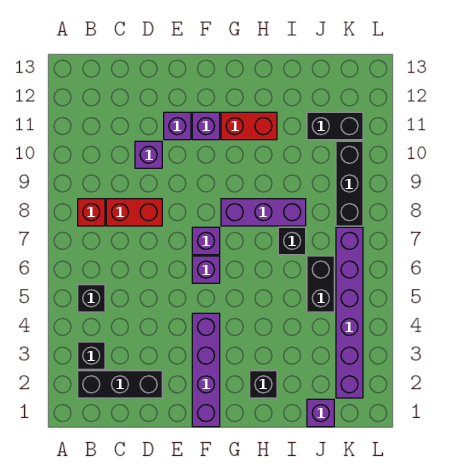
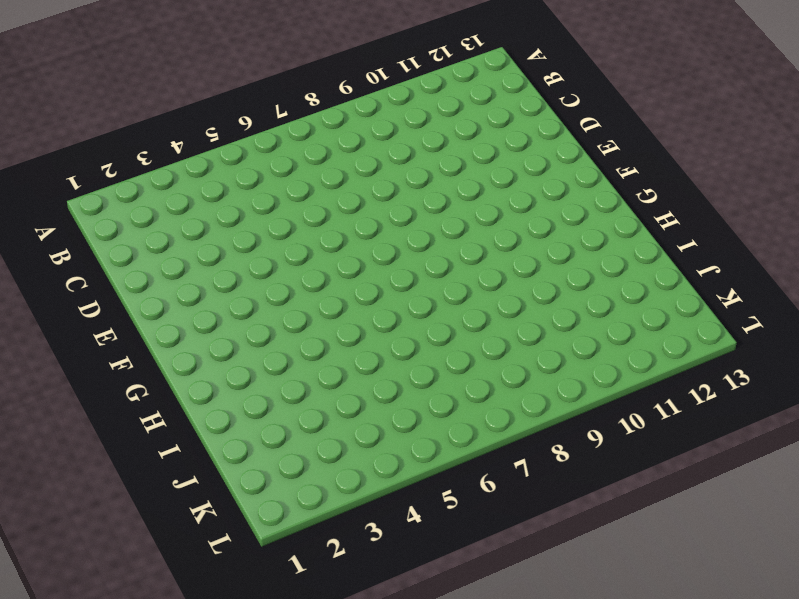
none -> black 1x3 brick [78,371,162,398]
none -> black 1x1 brick [78,342,105,369]
none -> black 1x1 brick [78,285,105,312]

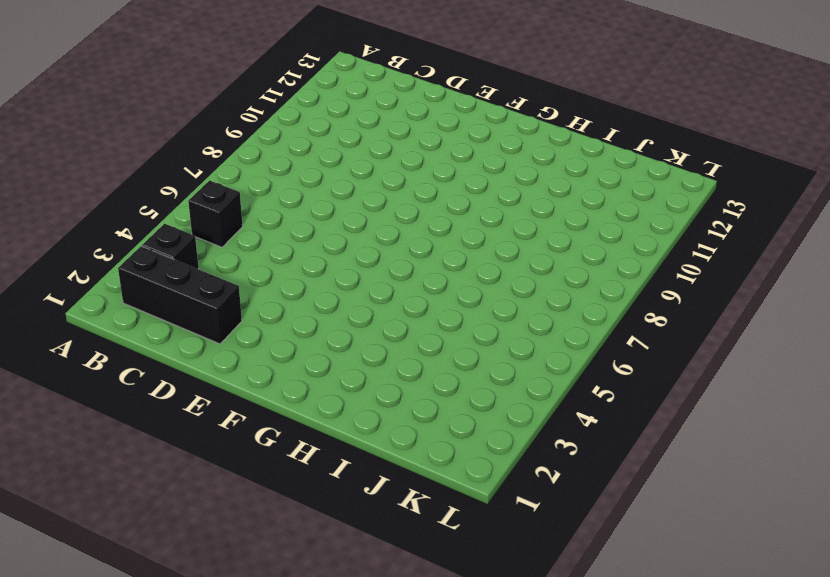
none -> red 1x1 brick [78,199,105,226]
none -> red 1x2 brick [106,199,162,226]
none -> purple 1x1 brick [135,141,162,168]

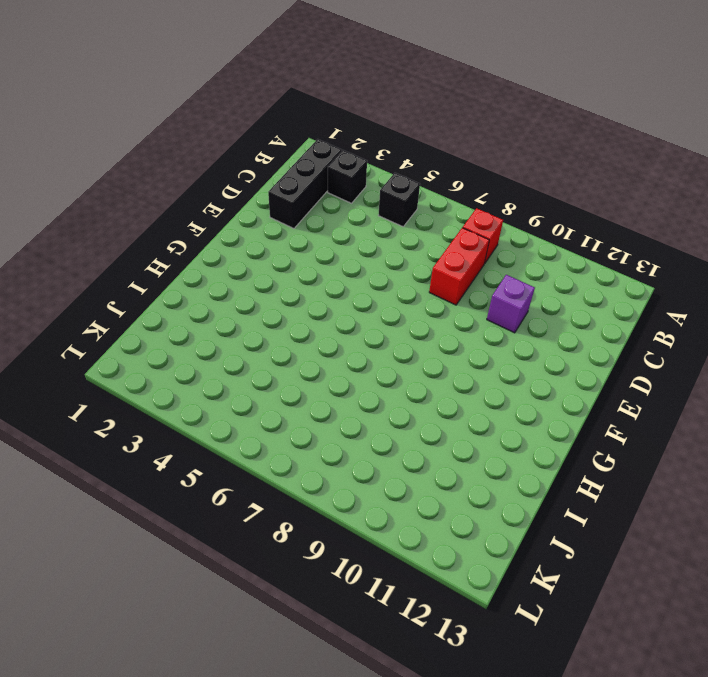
none -> purple 1x1 brick [164,112,191,140]
none -> purple 1x4 brick [192,313,220,427]
none -> purple 1x1 brick [192,256,220,283]

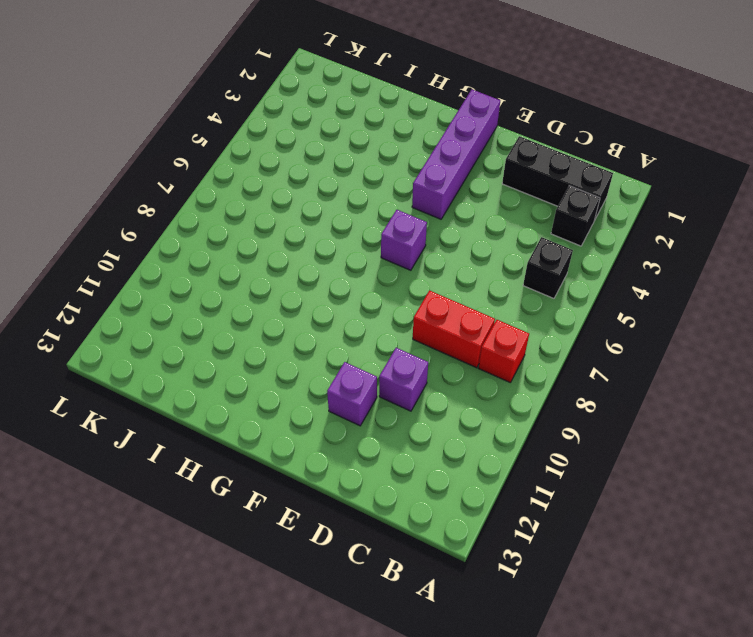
none -> purple 1x1 brick [192,227,220,255]
none -> purple 1x1 brick [192,112,220,140]
none -> purple 1x3 brick [221,199,306,226]

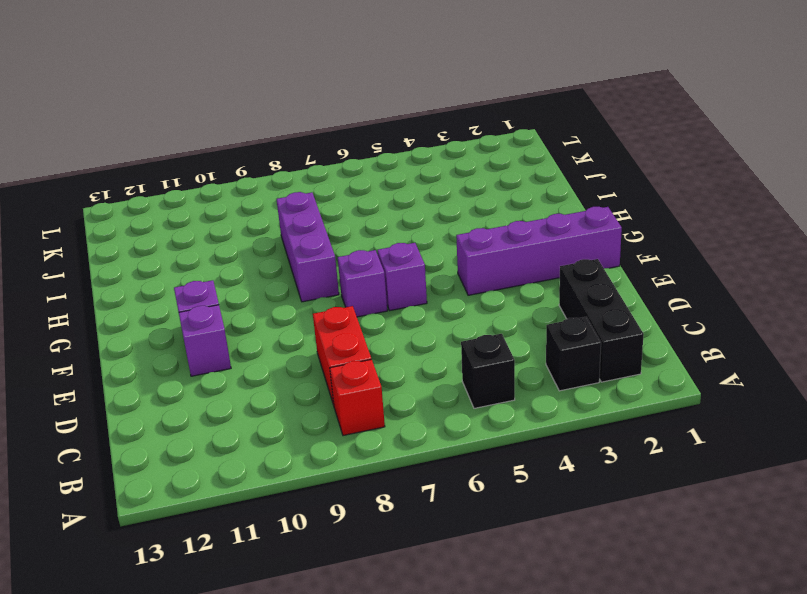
none -> purple 1x1 brick [135,141,162,168]
none -> red 1x2 brick [221,112,277,140]
none -> black 1x1 brick [250,371,277,398]

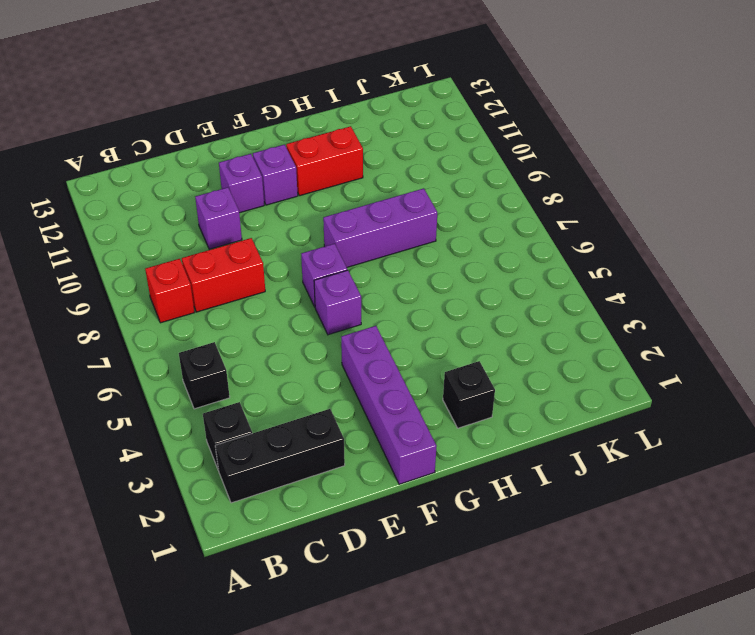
none -> black 1x1 brick [278,227,306,255]
none -> purple 1x1 brick [307,399,334,427]
none -> black 1x2 brick [307,256,334,312]

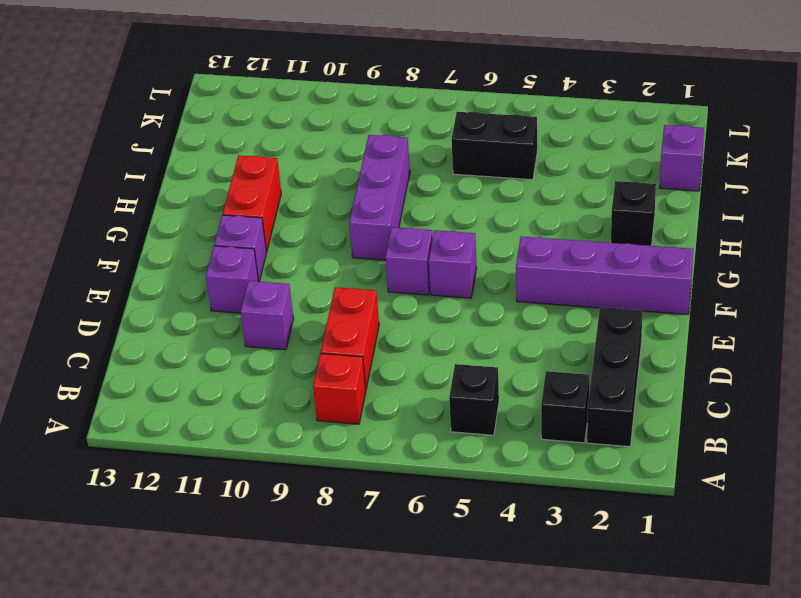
none -> black 1x1 brick [278,227,306,255]
none -> black 1x2 brick [307,112,363,140]
none -> purple 1x6 brick [336,227,363,398]

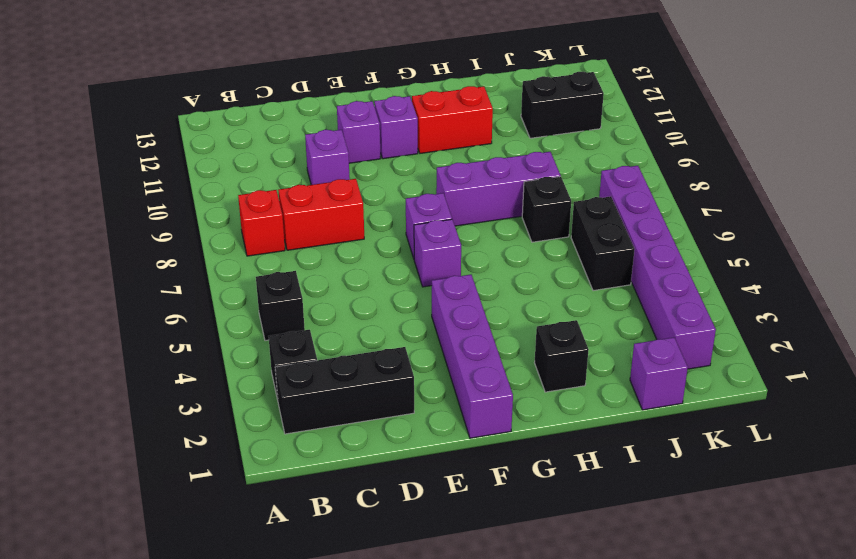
none -> black 1x3 brick [336,141,363,226]

